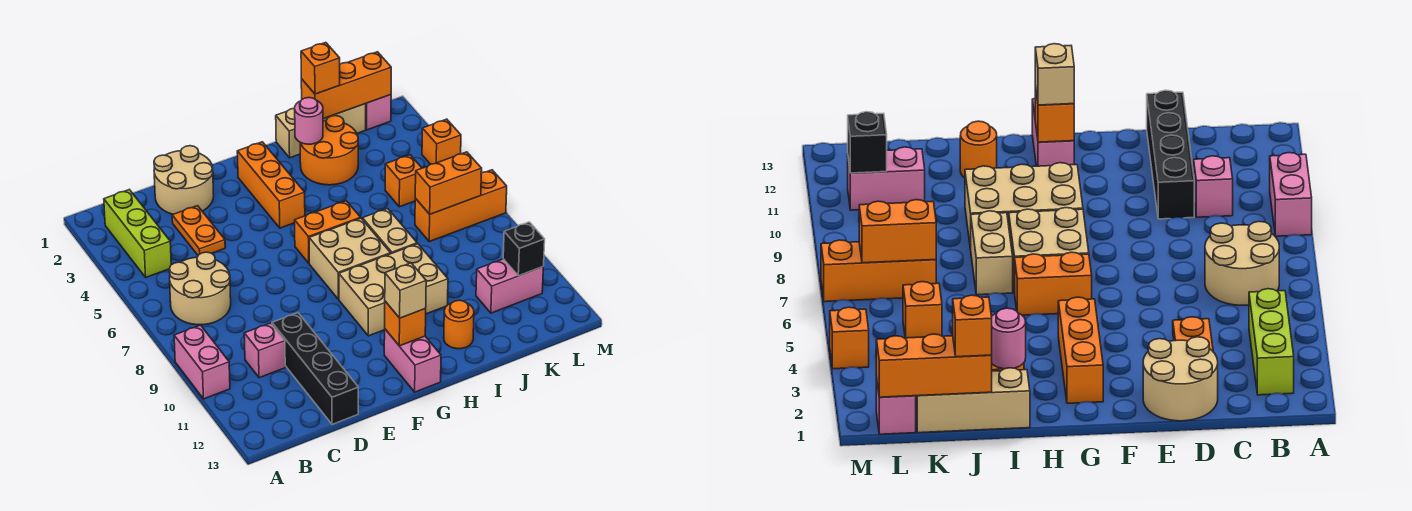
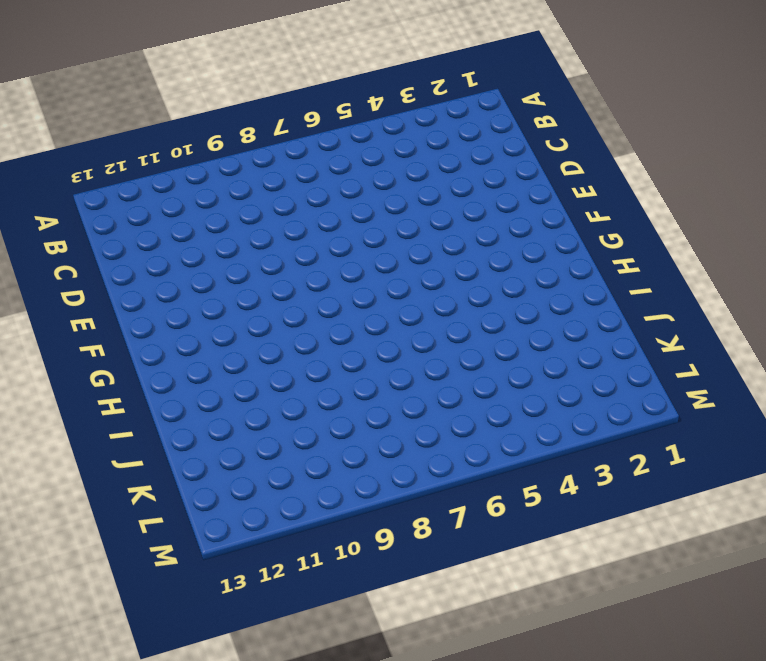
none -> pink 1x2 brick [174,325,230,399]
none -> lime 1x3 brick [104,190,171,277]
none -> tan 2x2 round brick [169,252,231,325]

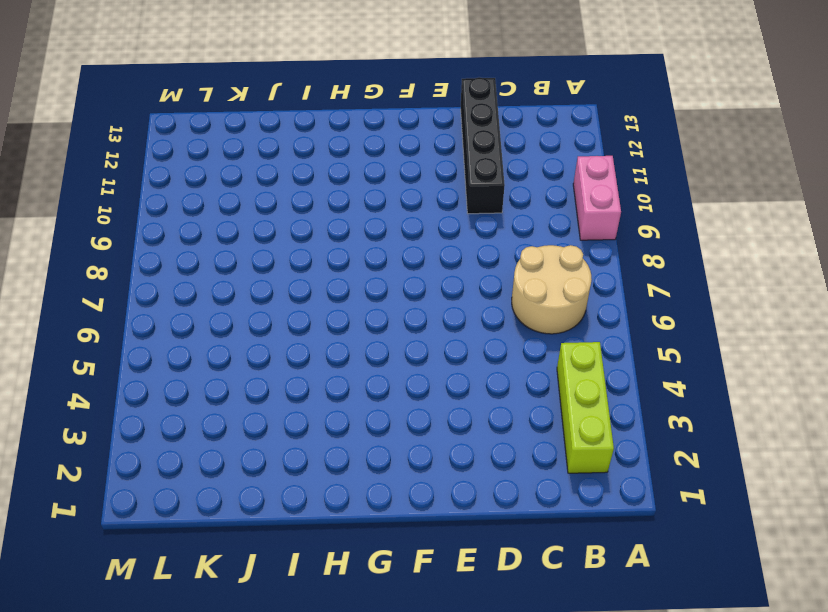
none -> pink 1x1 brick [244,323,285,378]
none -> tan 2x2 round brick [154,146,214,214]
none -> orange 1x2 plate [172,206,225,255]

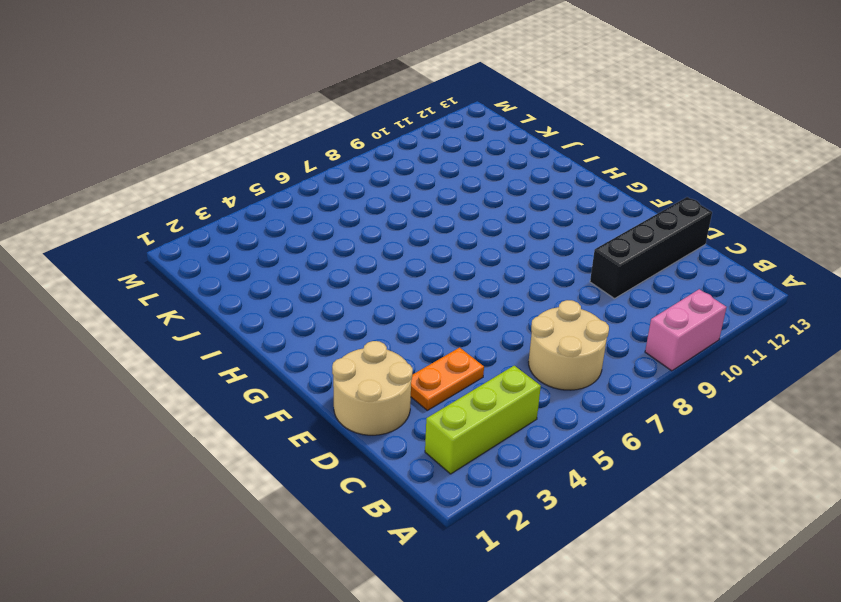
none -> pink 1x1 brick [244,323,285,378]
none -> orange 1x3 brick [237,142,305,228]
none -> orange 1x2 brick [295,201,361,263]

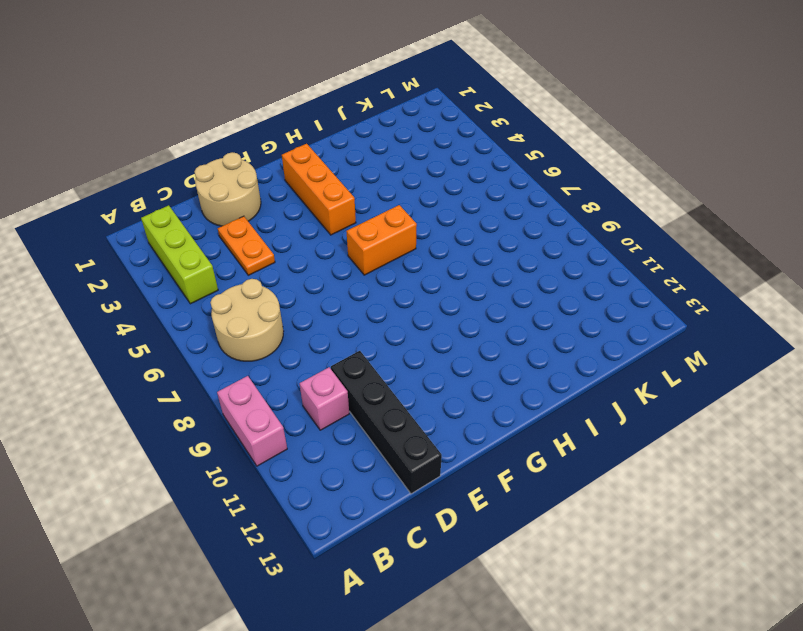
none -> tan 2x2 brick [309,218,391,299]
none -> tan 2x3 brick [339,244,448,336]
none -> pink 1x2 brick [384,329,441,392]

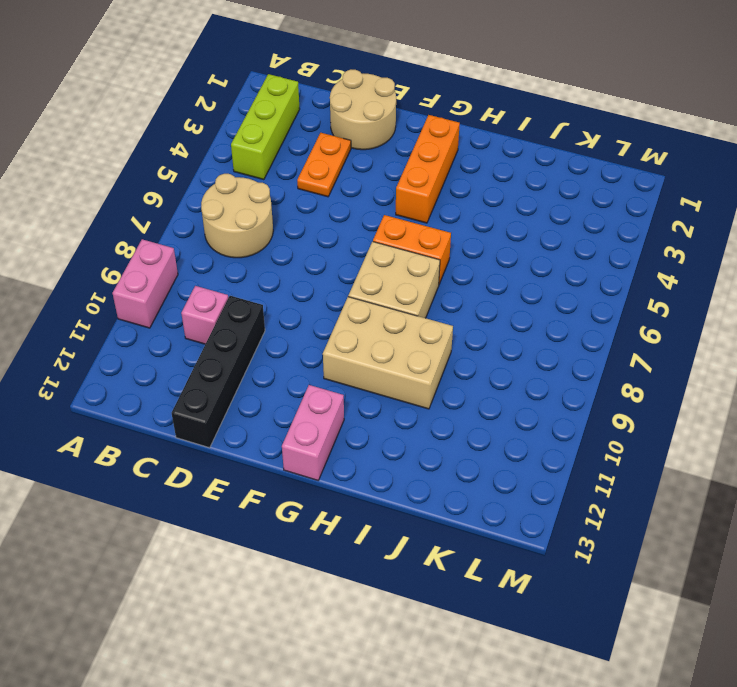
none -> tan 1x3 brick [276,104,366,158]
none -> orange 2x2 round brick [300,116,358,185]
none -> tan 1x2 brick [363,208,417,254]

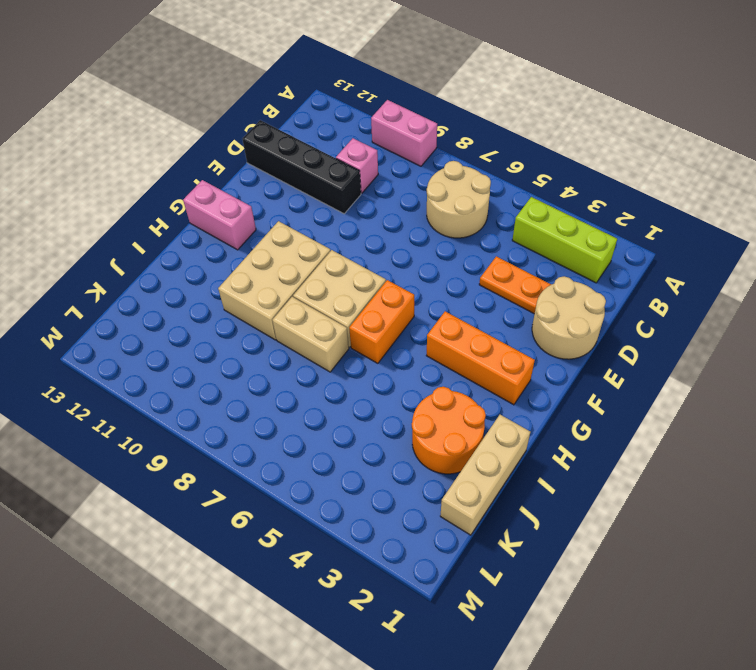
none -> orange 1x1 round brick [444,300,474,349]
none -> orange 1x1 brick [385,155,422,207]
none -> orange 1x3 brick [415,170,507,241]

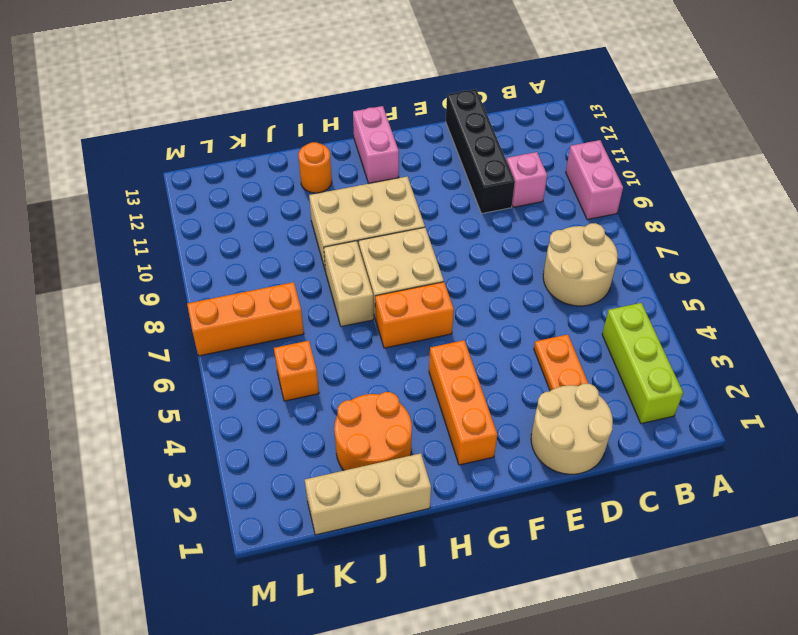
none -> pink 1x2 brick [476,259,543,313]
none -> pink 1x1 brick [366,95,391,130]
none -> orange 1x1 brick [422,119,461,164]

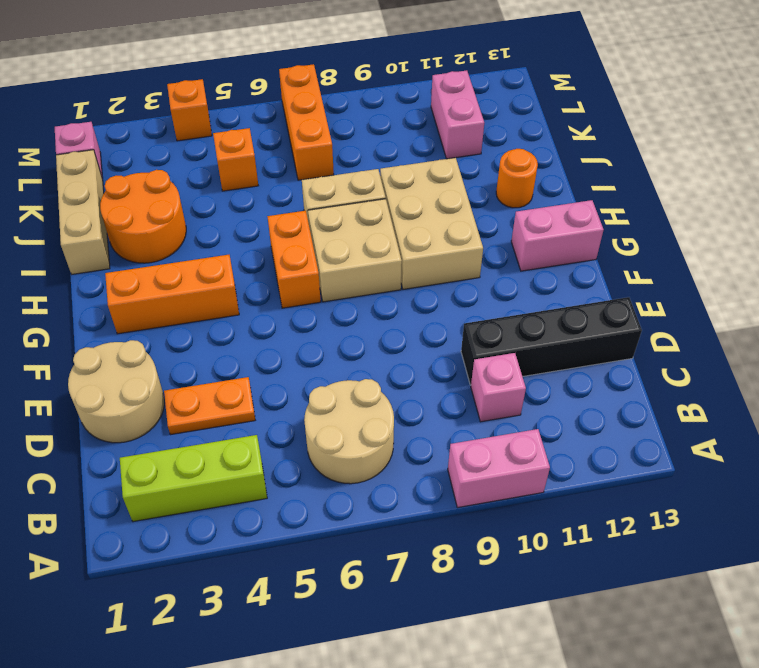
none -> orange 1x1 brick [385,301,426,346]
none -> pink 1x1 round brick [295,98,323,144]
none -> orange 1x3 brick [301,52,391,119]

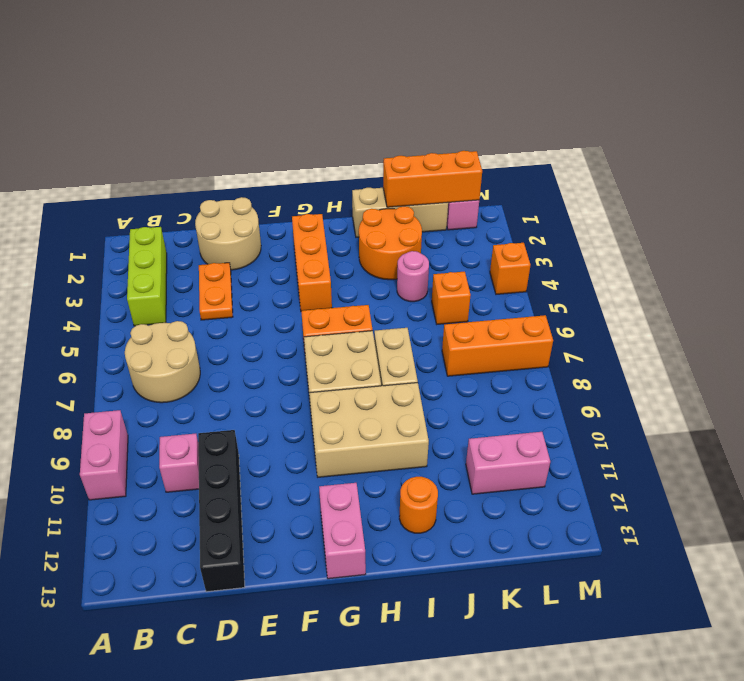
pink 1x1 round brick [397,251,429,302] -> pink 1x1 round brick moved to [295,98,323,144]
none -> orange 1x1 brick [385,301,426,346]
none -> orange 1x2 brick [415,152,482,214]
none -> black 1x1 brick [503,222,545,276]

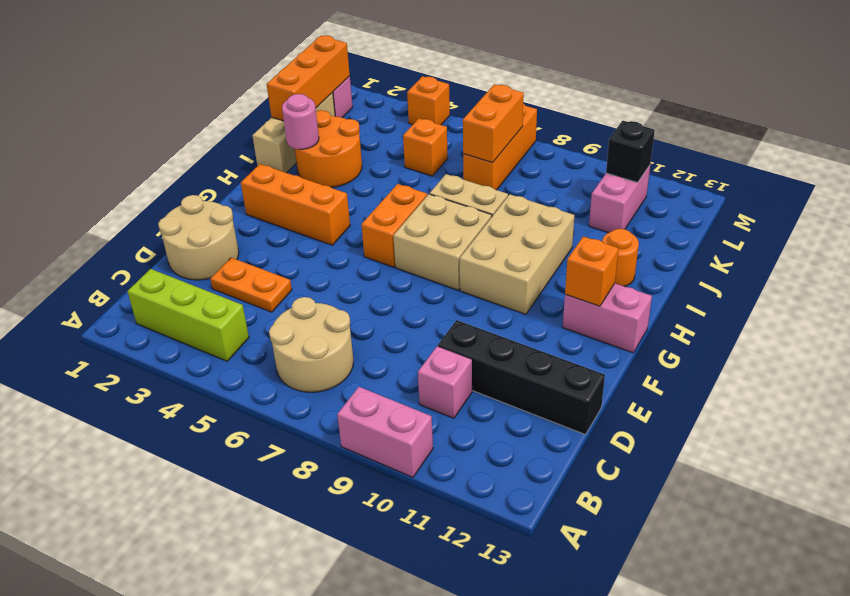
none -> tan 1x1 brick [385,263,426,318]
none -> orange 1x1 brick [301,42,340,94]

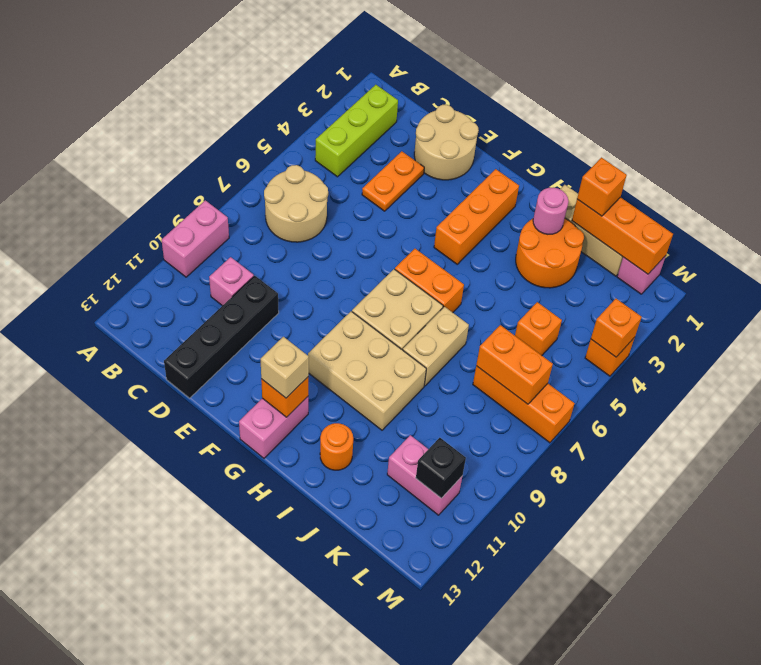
orange 1x1 brick [591,299,642,357] -> none

